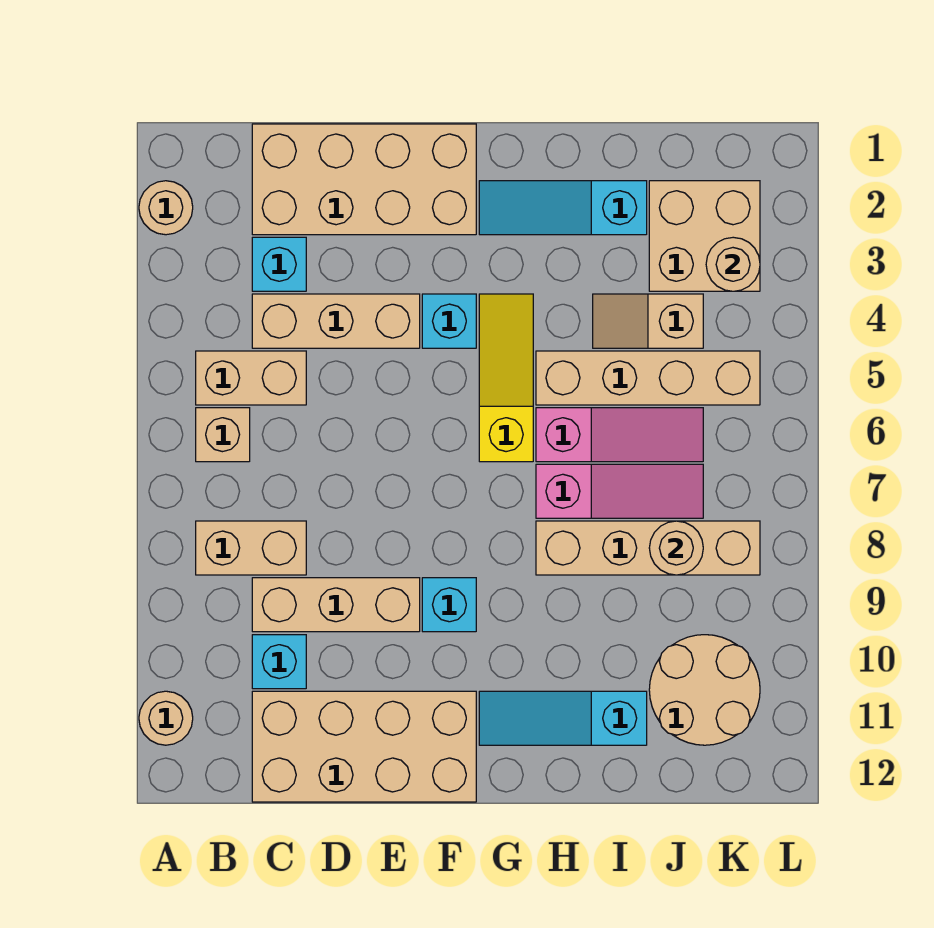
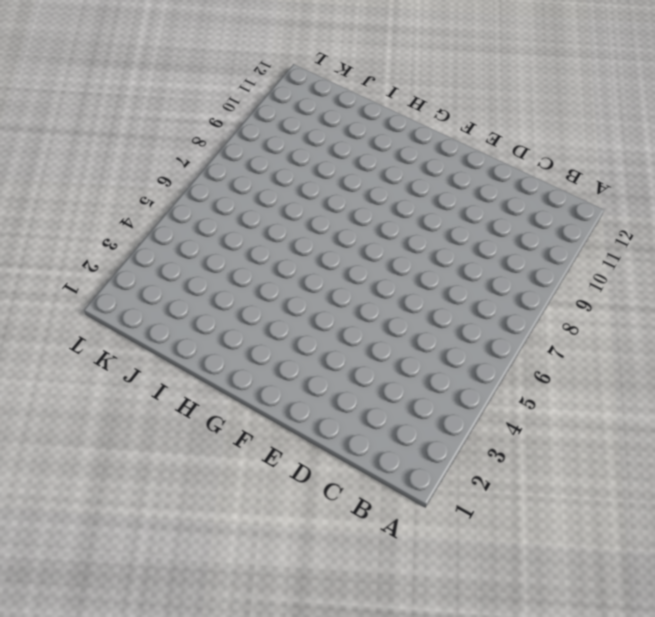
none -> tan 1x1 round brick [139,181,193,235]
none -> tan 1x1 round brick [139,691,193,745]
none -> tan 1x2 brick [196,351,306,405]

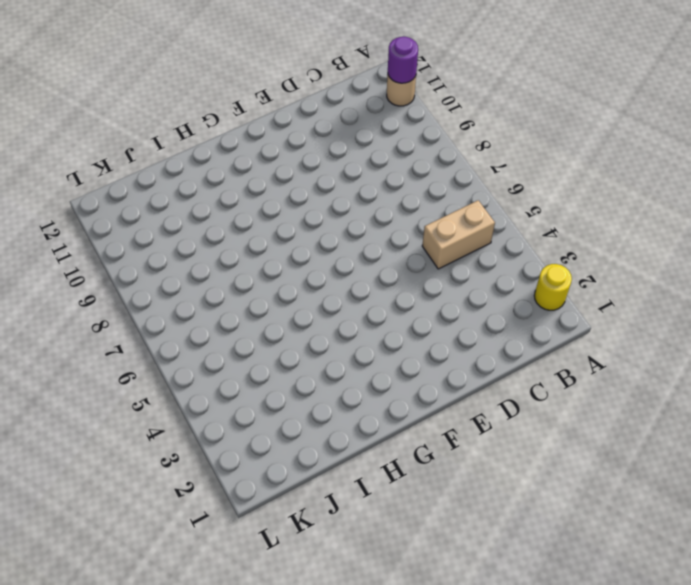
yellow 1x1 round brick [534,264,572,310] -> tan 1x1 round brick [139,181,193,235]
purple 1x1 round brick [388,36,418,83] -> none
none -> tan 1x1 brick [196,408,250,462]
none -> tan 1x2 brick [196,521,306,575]
none -> tan 2x4 brick [252,124,476,235]

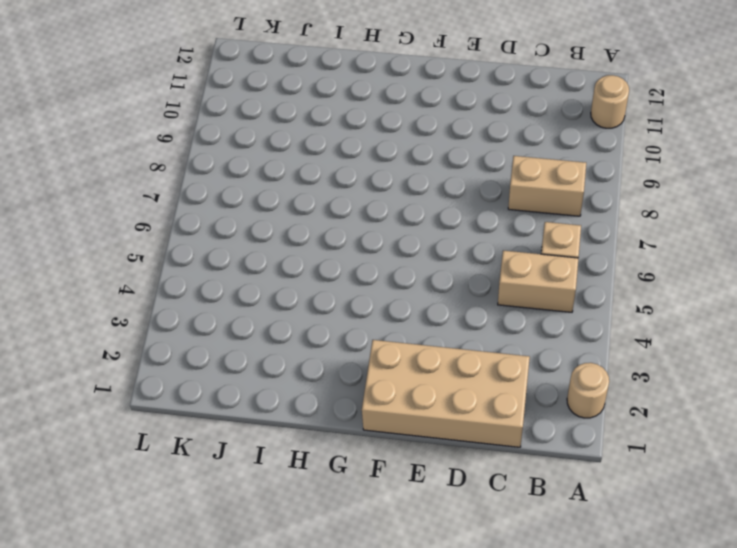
none -> cyan 1x1 brick [252,237,306,291]
none -> tan 1x3 brick [252,294,420,348]
none -> tan 1x3 brick [252,578,420,632]

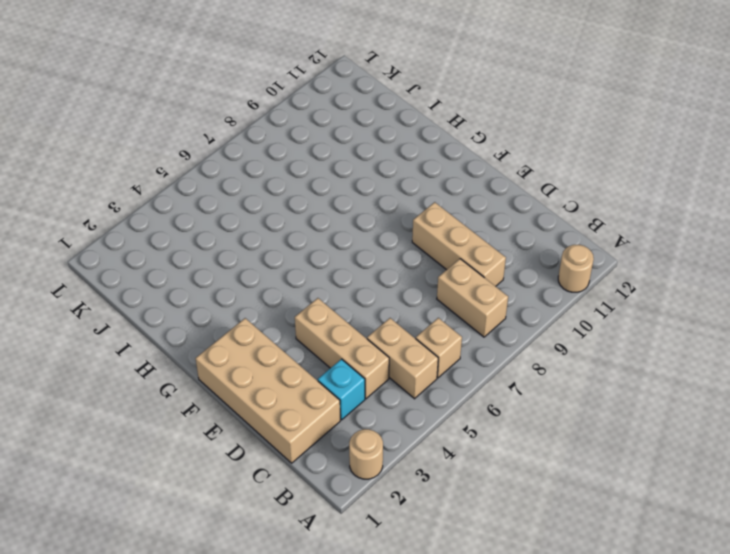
none -> cyan 1x1 brick [252,635,306,689]
none -> tan 2x4 brick [252,691,476,802]
none -> cyan 1x1 brick [422,294,476,348]

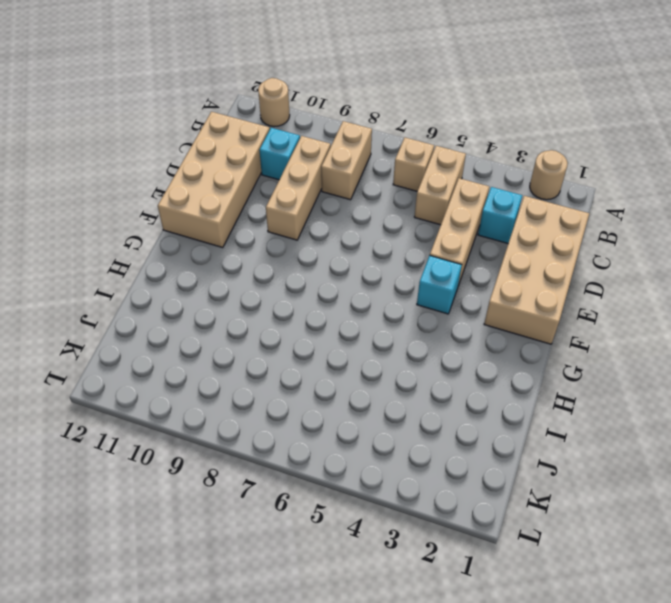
none -> cyan 1x1 brick [422,578,476,632]
none -> cyan 1x3 slope [479,181,647,235]
none -> yellow 1x3 slope [479,294,533,462]

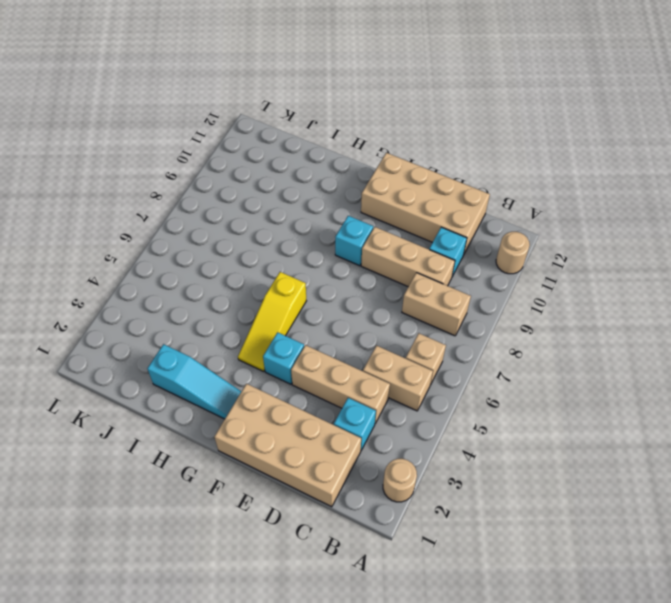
none -> cyan 1x3 slope [479,691,647,745]
none -> tan 1x4 brick [536,351,760,405]
none -> pink 1x3 slope [536,408,703,462]

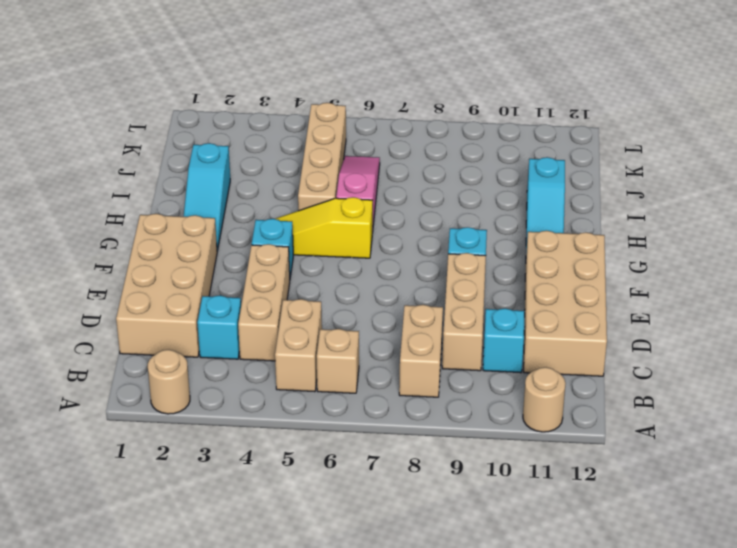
none -> pink 1x3 slope [536,464,703,518]
none -> tan 1x4 brick [536,521,760,575]
none -> tan 1x2 slope [593,294,703,348]

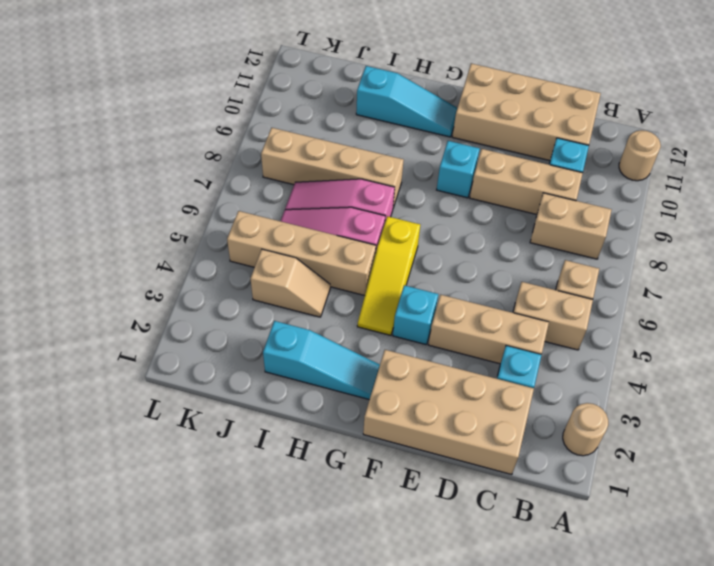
none -> tan 2x2 brick [649,181,760,291]
none -> tan 2x2 round brick [649,635,760,745]
none -> tan 1x1 round brick [649,521,703,575]

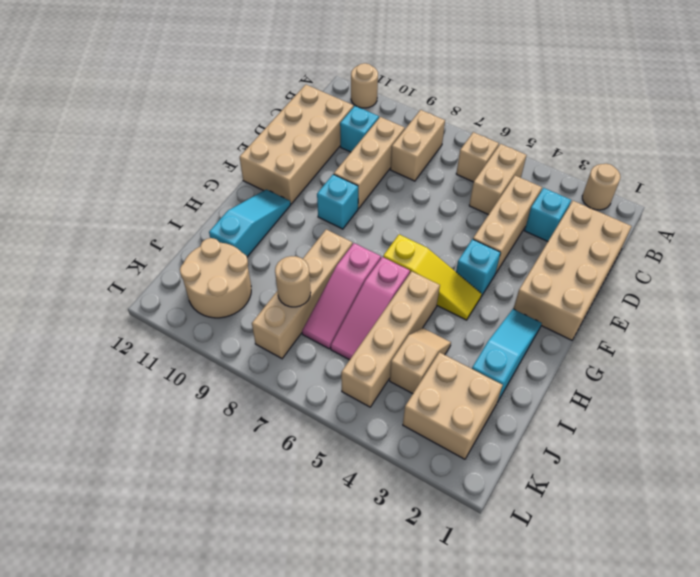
none -> tan 1x1 round brick [706,237,760,291]

